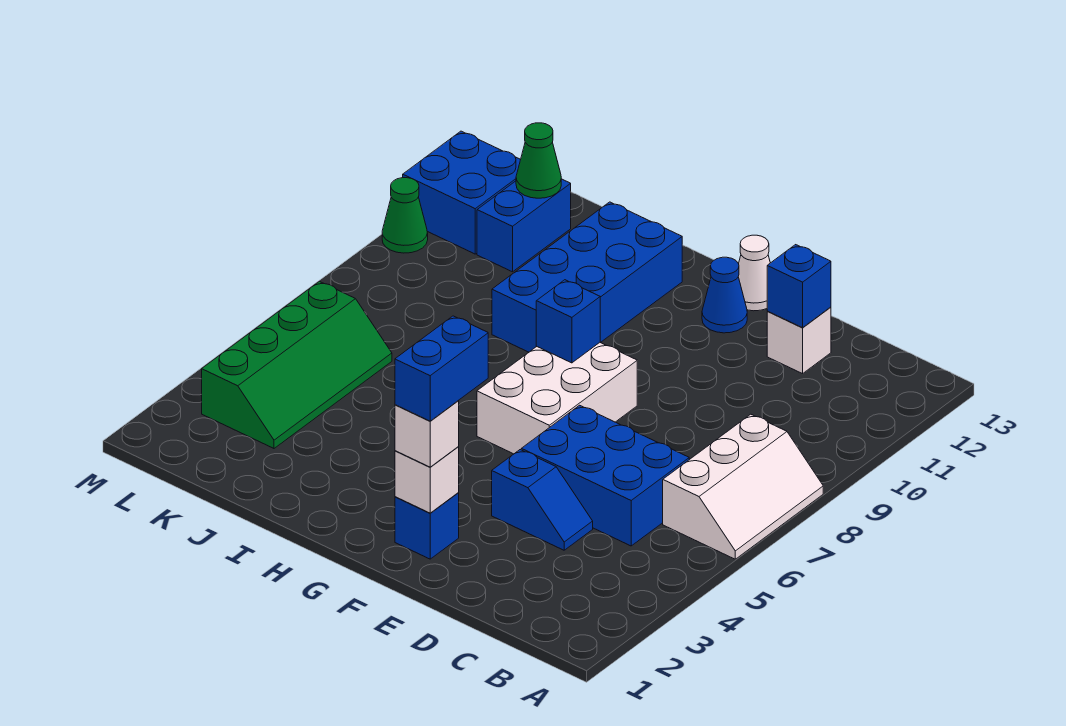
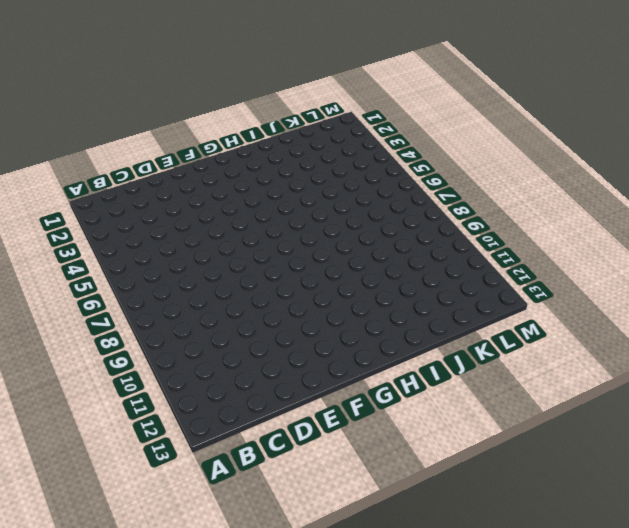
none -> white 2x3 slope [663,414,823,559]
none -> blue 2x3 brick [521,405,689,546]
none -> blue 1x2 slope [492,450,593,550]

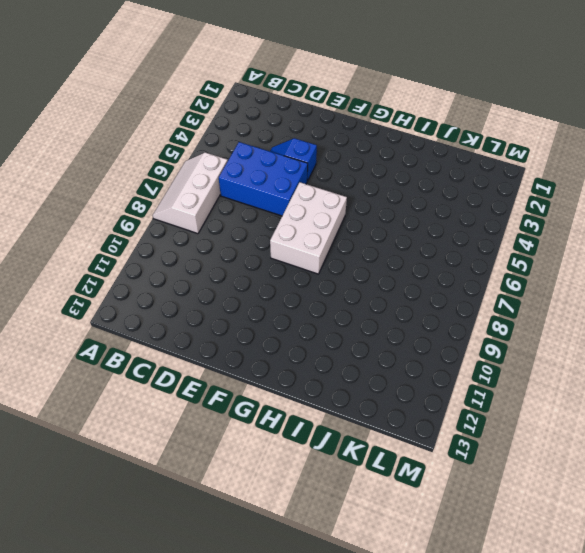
none -> white 1x1 brick [767,307,831,374]
none -> blue 1x1 brick [395,493,459,559]
none -> blue 1x1 cone [702,257,747,333]

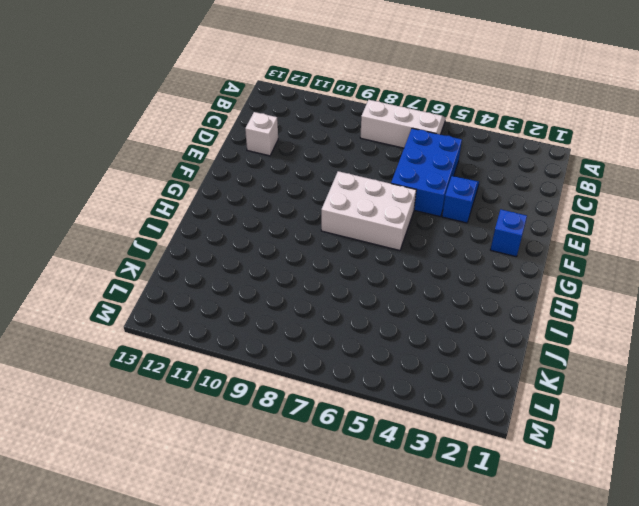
none -> blue 1x1 cone [702,257,747,333]
none -> white 1x1 cone [738,235,770,311]
none -> blue 2x4 brick [492,202,682,352]

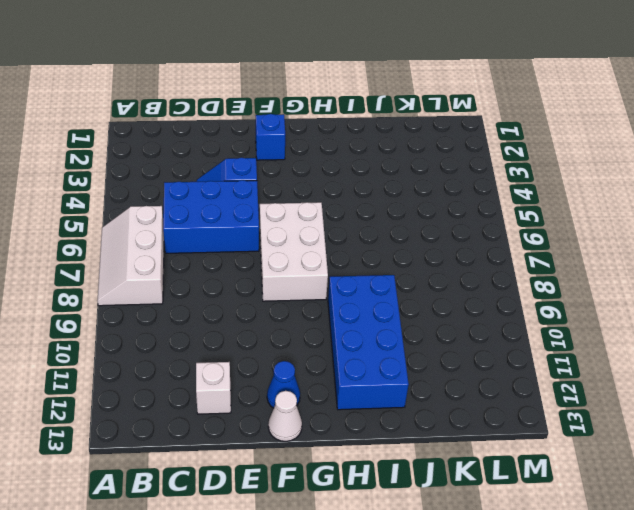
none -> green 2x4 slope [202,281,392,448]
none -> blue 1x2 brick [477,179,571,272]
none -> blue 2x2 brick [403,131,521,254]

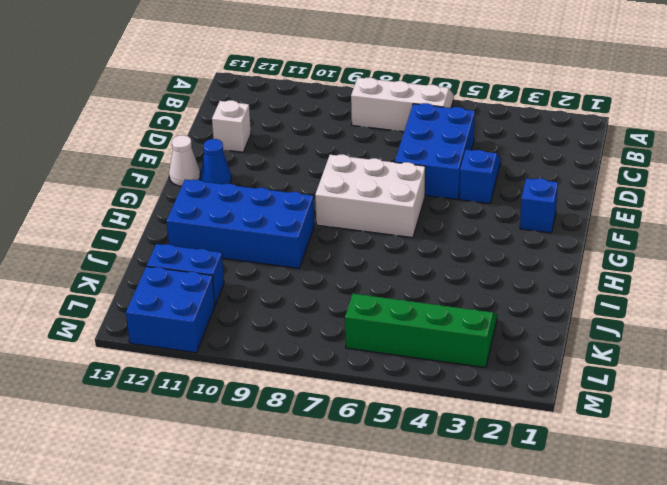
none -> green 1x1 cone [382,178,428,253]
none -> blue 1x1 brick [767,245,831,328]
none -> white 1x1 brick [395,447,459,513]

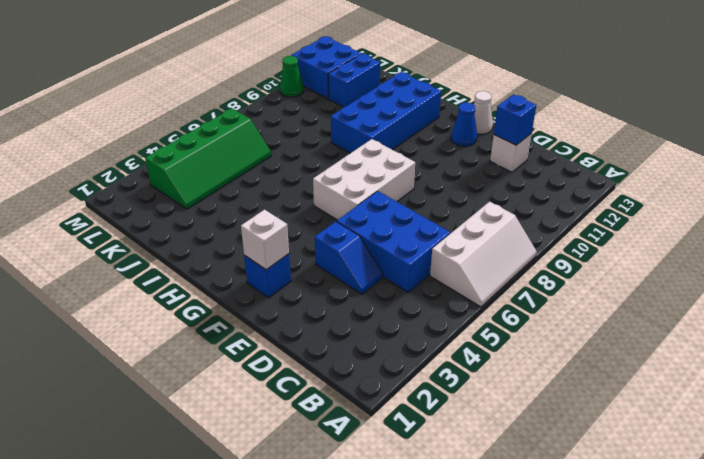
none -> blue 1x1 brick [536,280,600,363]
none -> green 1x1 cone [516,123,561,198]
none -> white 1x1 brick [395,401,459,467]

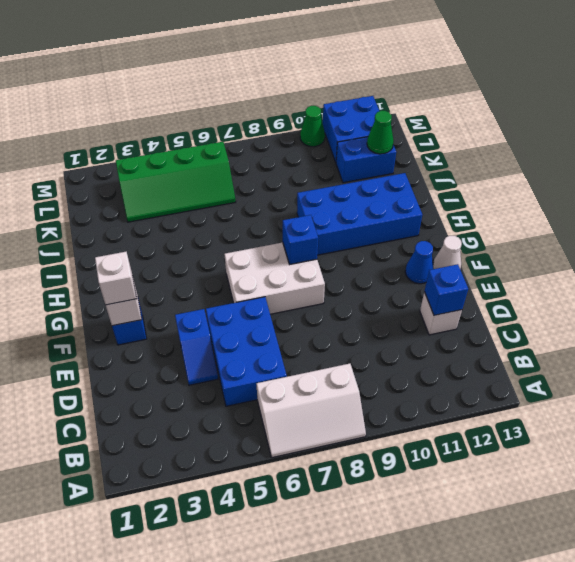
none -> blue 1x2 brick [395,316,488,421]

